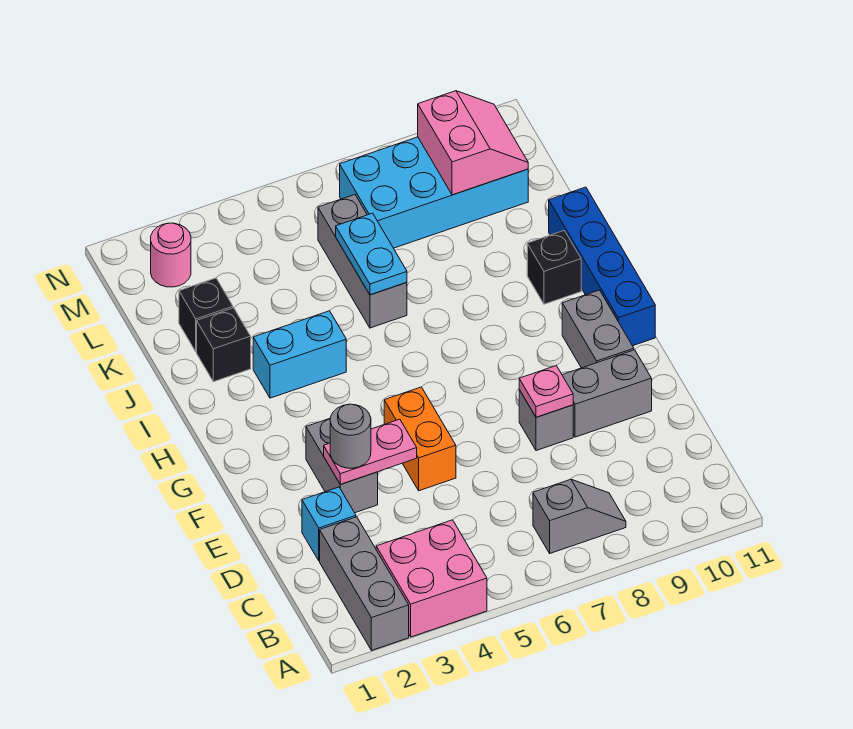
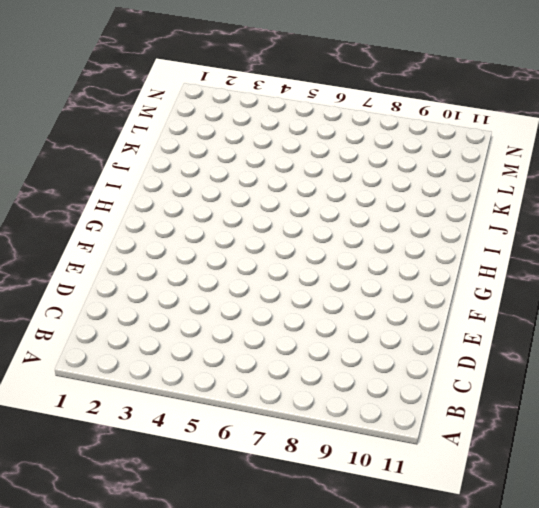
none -> grey 1x3 brick [320,517,409,650]
none -> pink 2x2 brick [376,520,487,637]
none -> grey 1x2 slope [533,479,626,553]

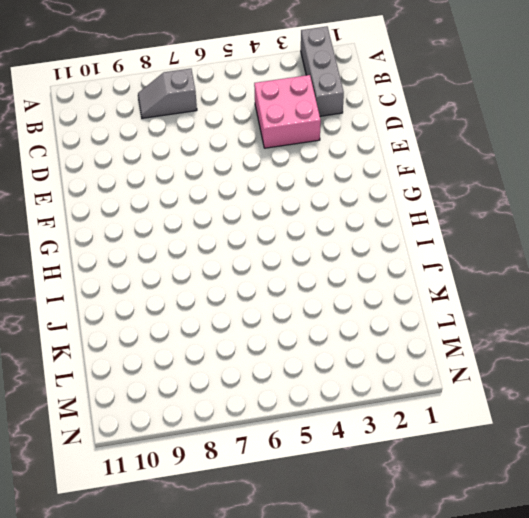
pink 2x2 brick [254,75,321,148] -> pink 2x2 brick moved to [376,520,487,637]
none -> cyan 1x1 brick [302,487,356,561]
none -> grey 1x2 brick [306,418,378,513]
none -> orange 1x2 brick [384,387,456,491]

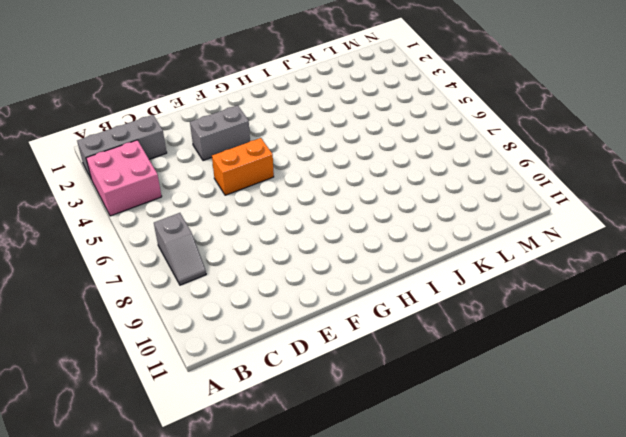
none -> cyan 1x1 brick [302,487,356,561]
none -> grey 1x1 brick [519,390,573,451]
none -> grey 1x2 brick [562,350,652,437]

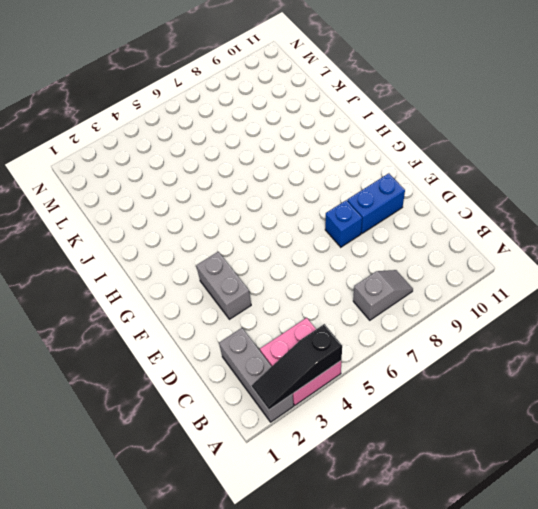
black 1x3 slope [252,324,342,410] -> none
blue 1x1 brick [325,200,362,247] -> grey 1x1 brick [519,390,573,451]
blue 1x2 brick [347,173,405,233] -> grey 1x2 brick [562,350,652,437]
none -> cyan 1x1 brick [302,487,356,561]
none -> orange 1x2 brick [384,387,456,491]
none -> grey 1x2 brick [562,290,634,368]

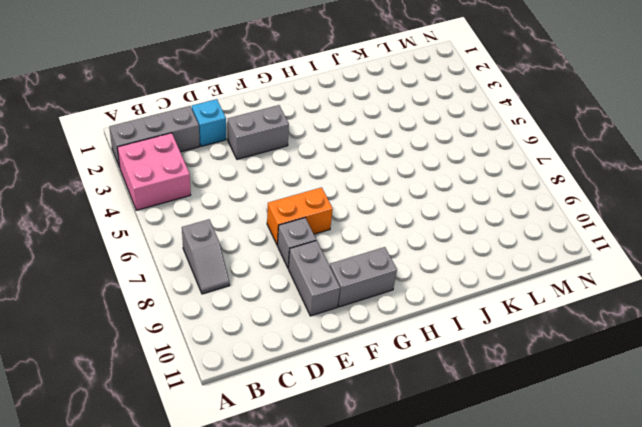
orange 1x2 brick [267,187,333,245] -> orange 1x2 brick moved to [384,387,456,491]
none -> blue 1x4 brick [549,187,655,346]
none -> cyan 1x2 brick [253,311,346,398]
none -> black 1x1 brick [527,231,581,304]

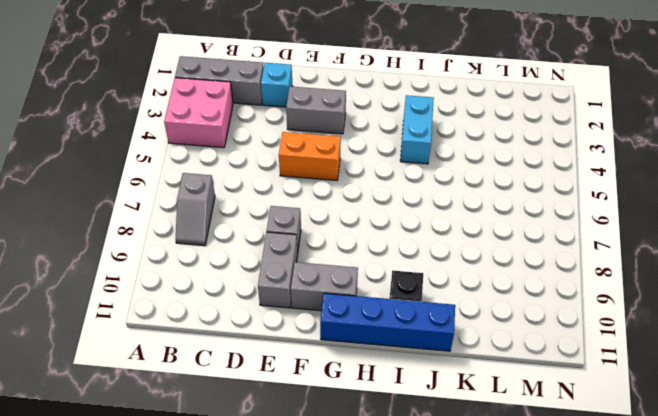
none -> black 1x1 brick [197,308,251,382]
none -> grey 1x3 brick [318,195,407,328]
none -> black 1x1 brick [179,278,233,352]

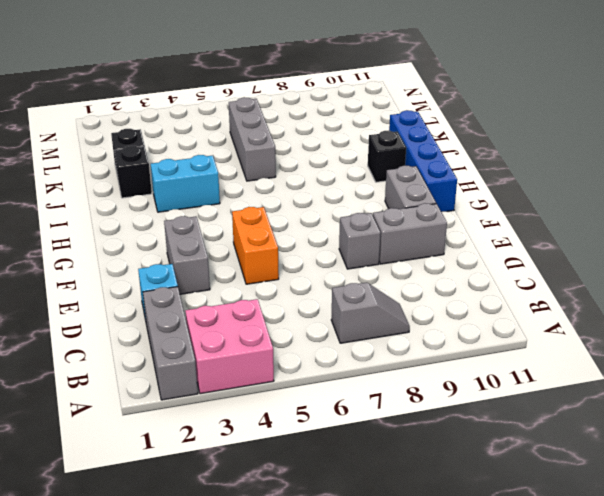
none -> cyan 2x4 brick [340,137,528,248]
none -> pink 1x1 round brick [151,223,191,287]
none -> pink 1x2 plate [324,419,417,484]

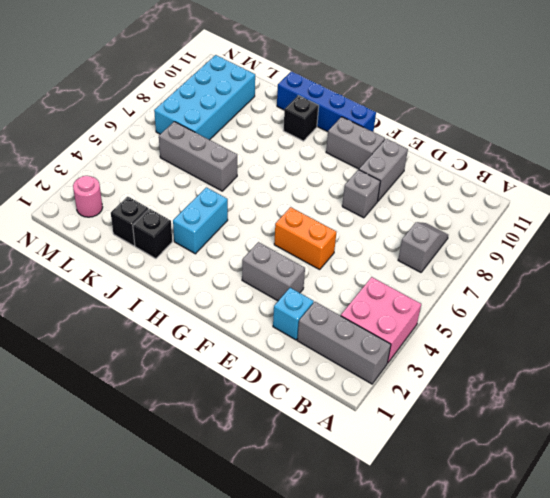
none -> pink 1x2 plate [324,419,417,484]
none -> pink 1x1 plate [519,365,573,417]
none -> cyan 1x2 plate [336,213,407,295]

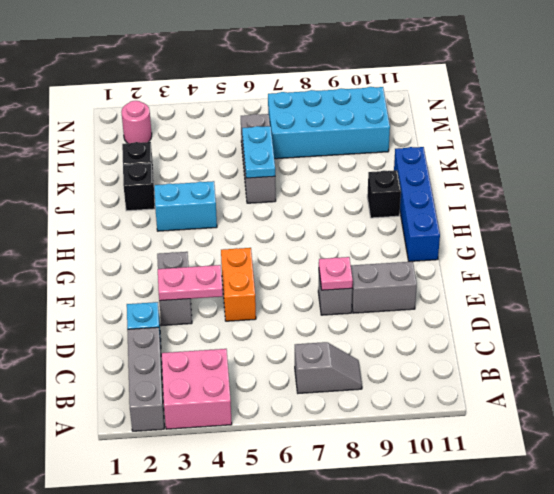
none -> grey 1x2 brick [562,290,634,368]
none -> pink 2x2 slope [418,91,528,195]
none -> grey 1x1 round brick [330,404,371,468]

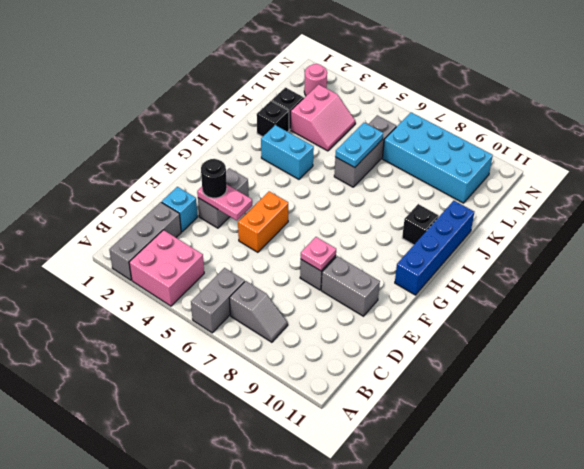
grey 1x2 brick [191,268,245,333] -> grey 1x2 brick moved to [562,290,634,368]
black 1x1 round brick [201,159,227,198] -> grey 1x1 round brick [330,404,371,468]
pink 2x2 slope [291,84,355,151] -> pink 2x2 slope moved to [418,91,528,195]

